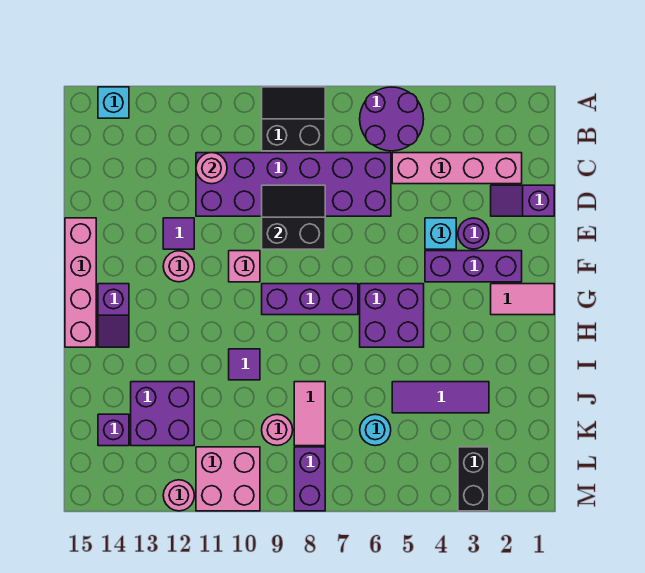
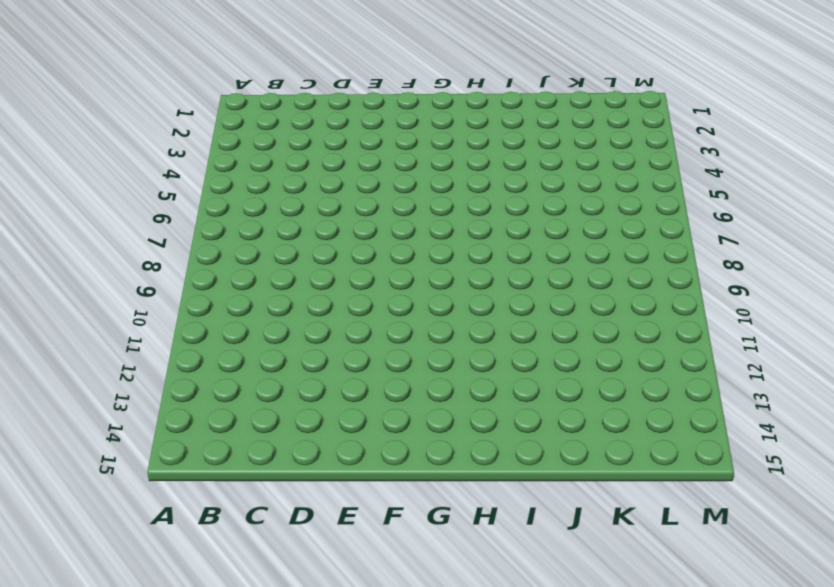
none -> purple 2x2 round brick [360,87,424,151]
none -> black 2x2 slope [262,87,325,151]
none -> cyan 1x1 brick [98,87,129,118]
none -> pink 1x4 brick [392,153,522,184]

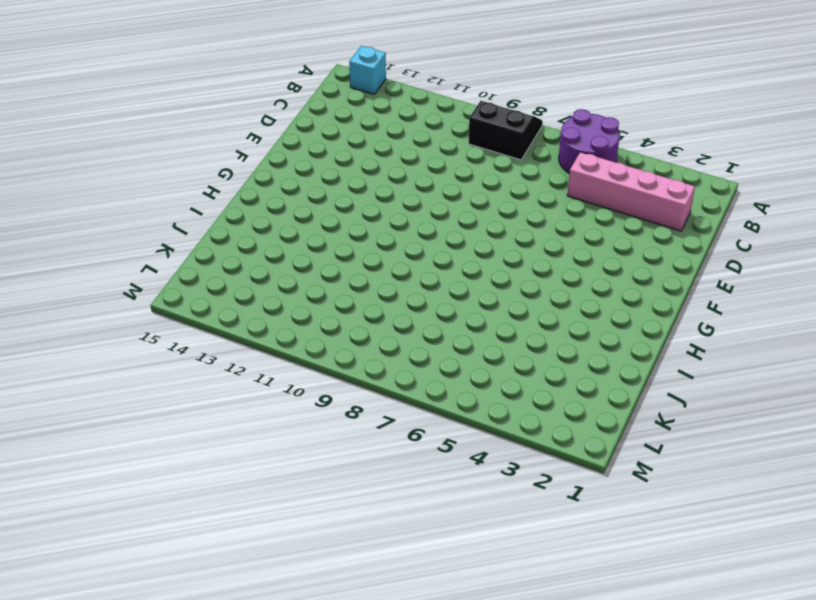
none -> purple 2x6 brick [196,153,391,216]
none -> purple 1x2 slope [491,185,554,216]
none -> purple 1x1 round brick [458,218,489,249]
none -> cyan 1x1 brick [425,218,456,249]

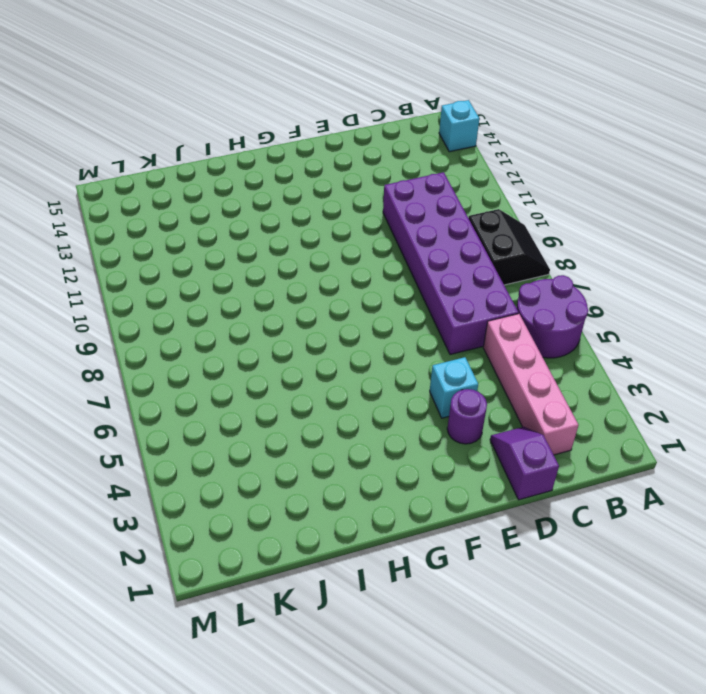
none -> purple 1x1 tile [163,218,194,249]
none -> pink 1x4 brick [65,218,96,347]
none -> purple 1x3 brick [425,251,522,282]
none -> pink 1x1 brick [229,251,260,282]

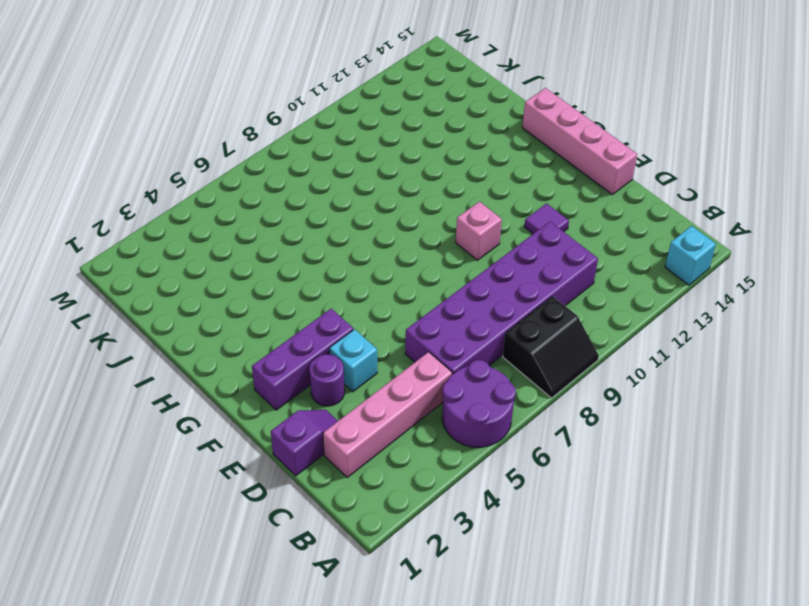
none -> pink 1x1 round brick [163,251,194,282]
none -> pink 1x2 tile [491,284,554,315]
none -> purple 2x2 brick [360,284,424,347]
none -> purple 1x3 brick [262,284,358,315]

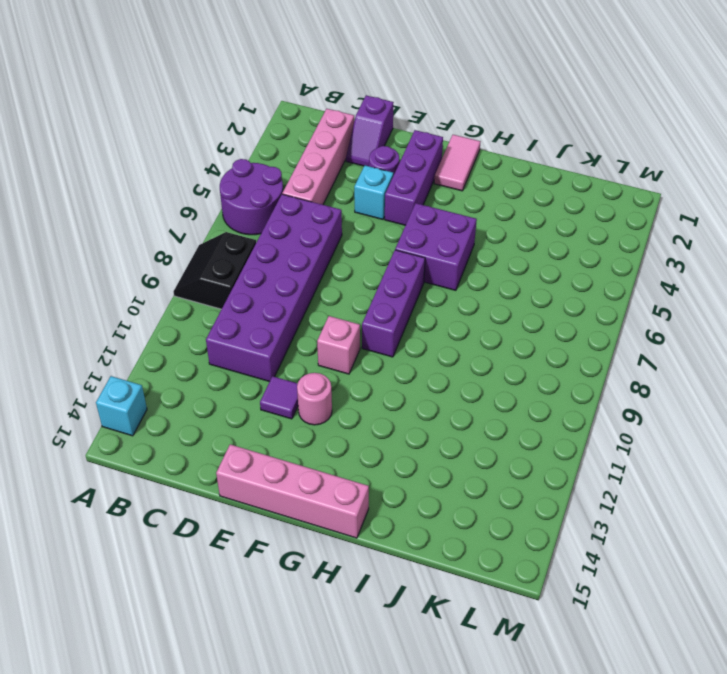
none -> purple 1x2 slope [98,284,129,347]
none -> purple 1x1 tile [229,349,260,380]
none -> purple 1x3 tile [392,382,489,413]
none -> pink 1x2 tile [294,382,325,446]

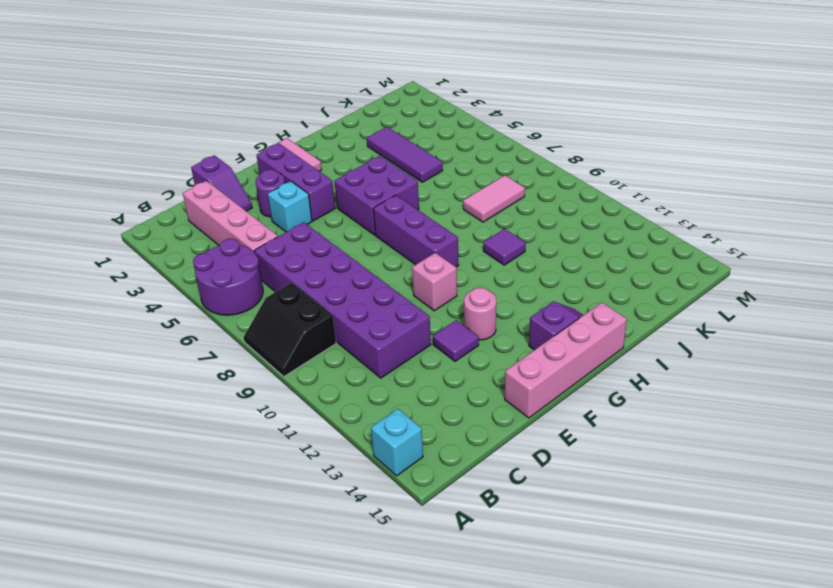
none -> purple 2x2 brick [131,382,194,446]
none -> cyan 1x1 round brick [360,414,391,446]
none -> pink 1x1 round brick [262,414,293,446]
none -> purple 1x1 brick [98,414,129,446]

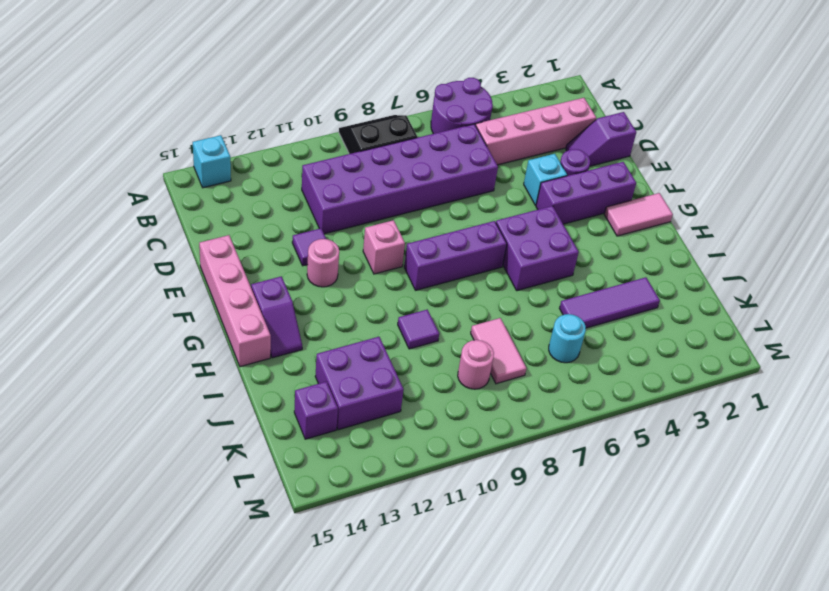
none -> black 1x2 brick [458,447,489,511]
none -> purple 1x2 brick [294,447,325,511]
none -> pink 2x2 brick [196,447,260,511]
none -> pink 1x1 round brick [163,480,194,511]

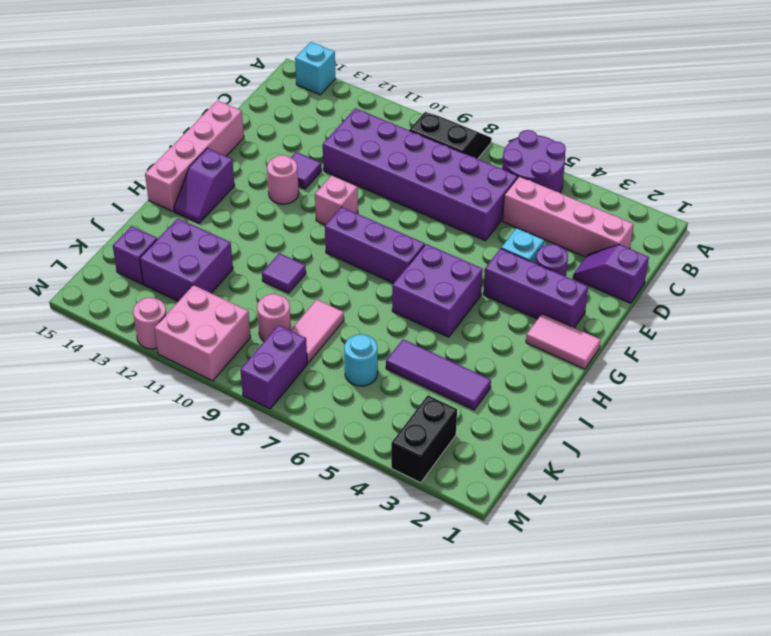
none -> pink 1x1 round brick [196,153,227,184]
none -> black 2x2 slope [262,185,325,249]

